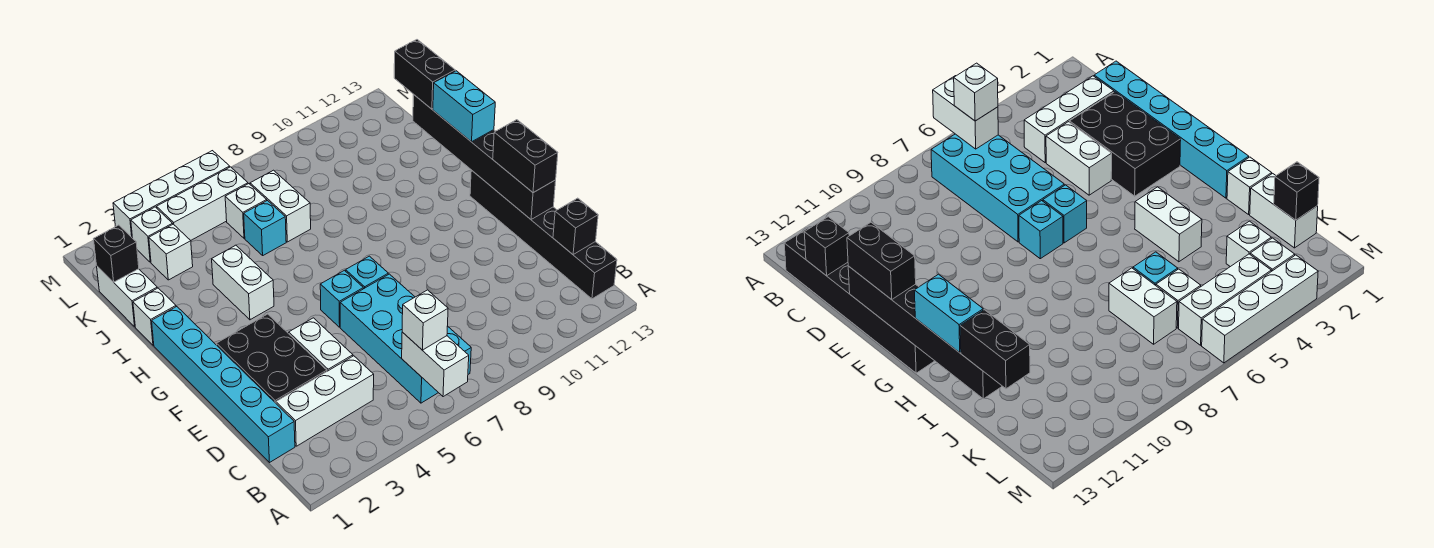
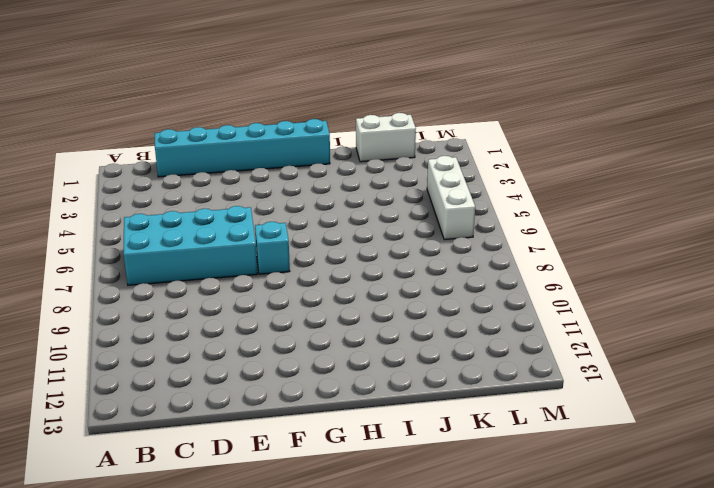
none -> black 1x6 brick [470,170,617,299]
none -> white 1x3 brick [276,356,374,446]
none -> black 2x3 brick [217,314,327,403]

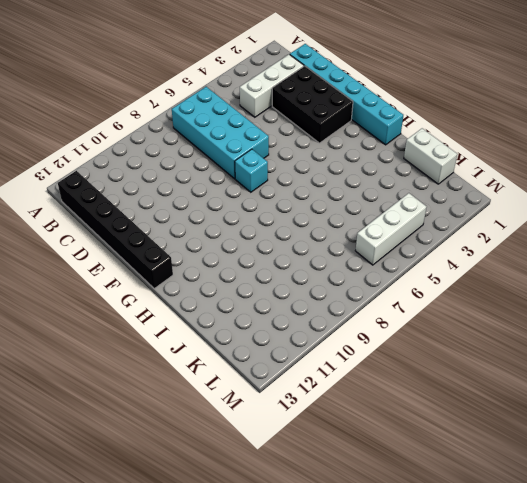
none -> white 1x2 brick [289,318,353,371]
none -> cyan 1x1 brick [320,270,363,327]
none -> white 1x2 brick [212,245,274,320]

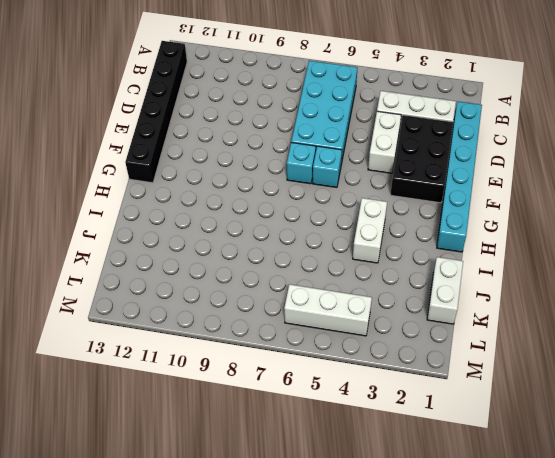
none -> white 1x1 brick [133,288,176,345]
none -> cyan 1x1 brick [244,201,286,255]
none -> white 1x2 brick [250,170,311,242]

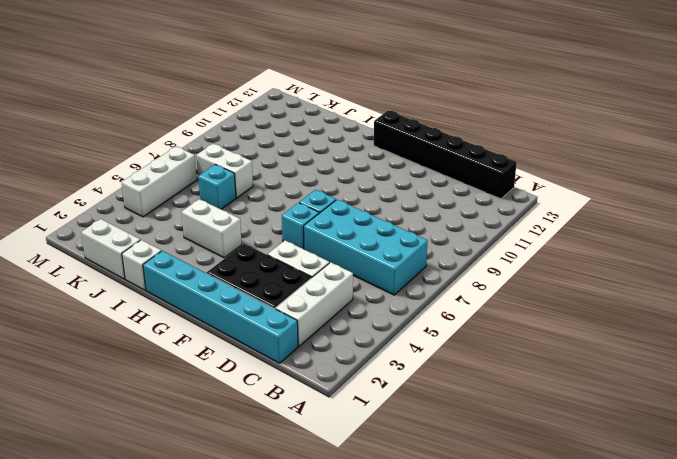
none -> white 1x1 brick [149,224,193,280]
none -> white 1x1 brick [225,184,267,238]
none -> white 1x1 brick [131,207,173,262]

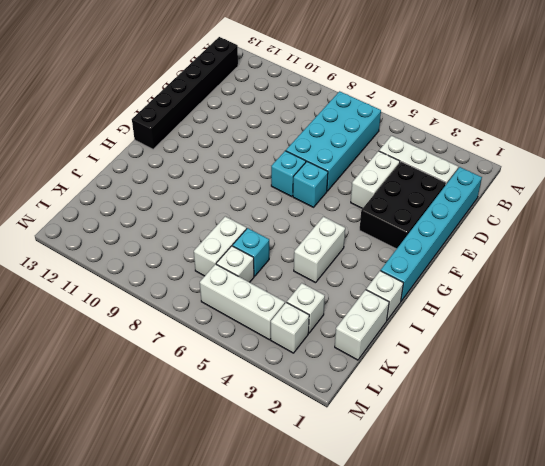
none -> white 1x4 brick [113,151,230,238]
none -> white 1x2 brick [402,332,469,397]
none -> black 1x1 brick [553,198,598,254]

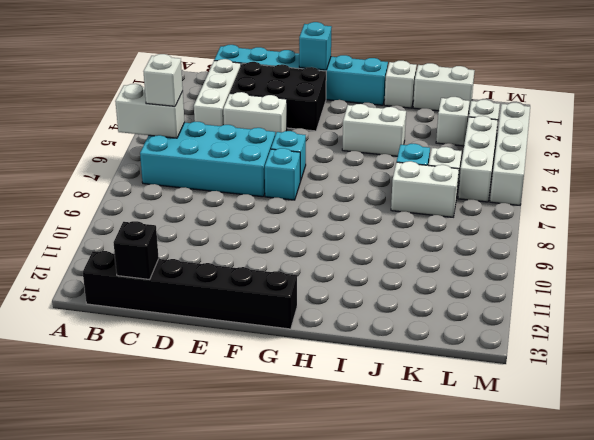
cyan 1x1 brick [299,22,332,70] -> none
none -> black 1x6 brick [413,95,556,219]
none -> black 1x1 brick [94,225,139,282]
none -> black 1x2 brick [493,120,558,193]

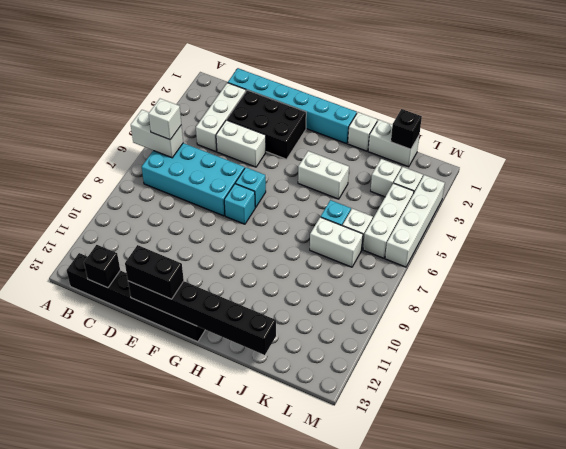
none -> cyan 1x2 brick [433,71,495,142]
none -> black 1x2 brick [394,40,455,109]

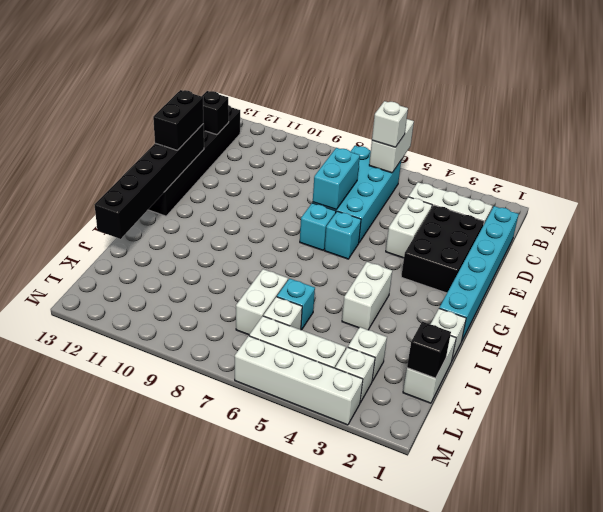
cyan 1x2 brick [313,148,360,210] -> cyan 1x2 brick moved to [433,71,495,142]
none -> black 1x2 brick [394,40,455,109]

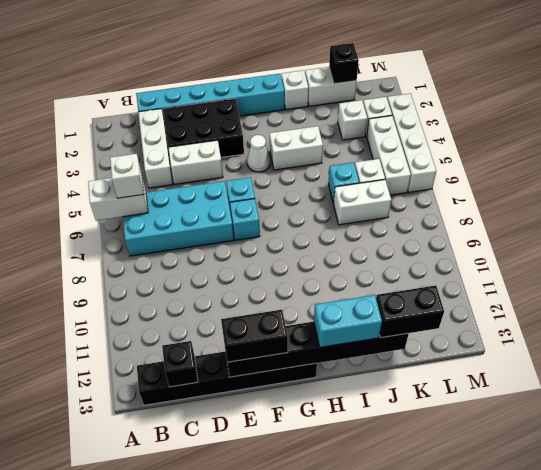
white 1x1 cone [247,135,271,172] -> none

